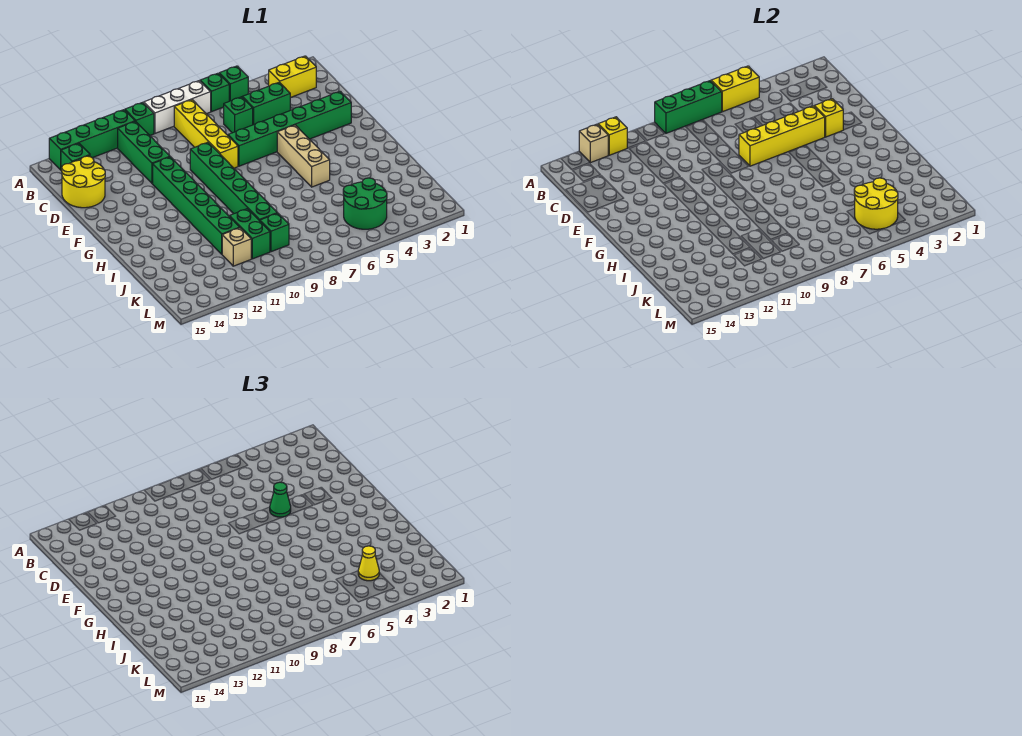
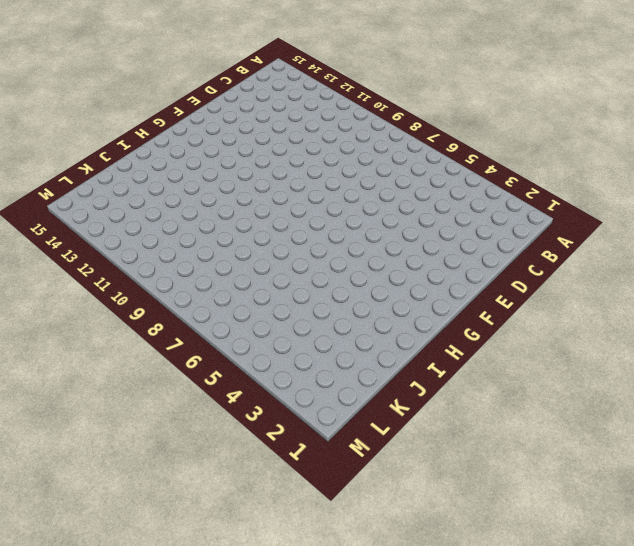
none -> green 1x1 brick [219,66,248,101]
none -> green 1x1 brick [200,73,229,112]
none -> white 1x3 brick [144,81,211,133]

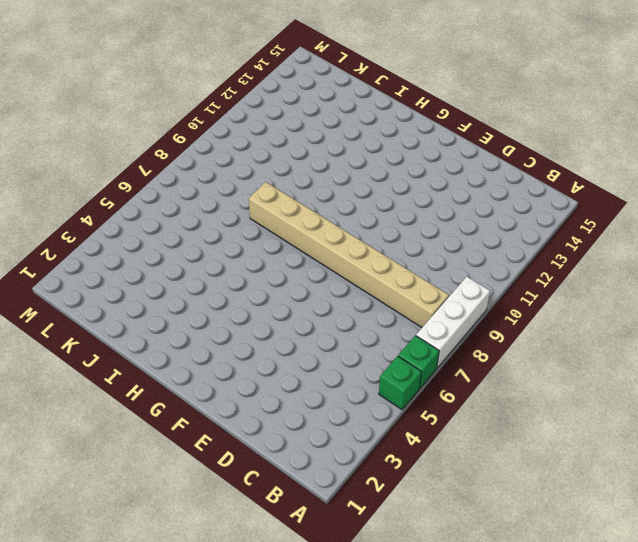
tan 1x8 brick [249,182,449,327] -> yellow 1x4 brick [174,100,238,168]
none -> green 1x1 brick [125,102,154,135]
none -> green 1x4 brick [49,110,135,170]
none -> yellow 1x2 brick [269,56,316,98]

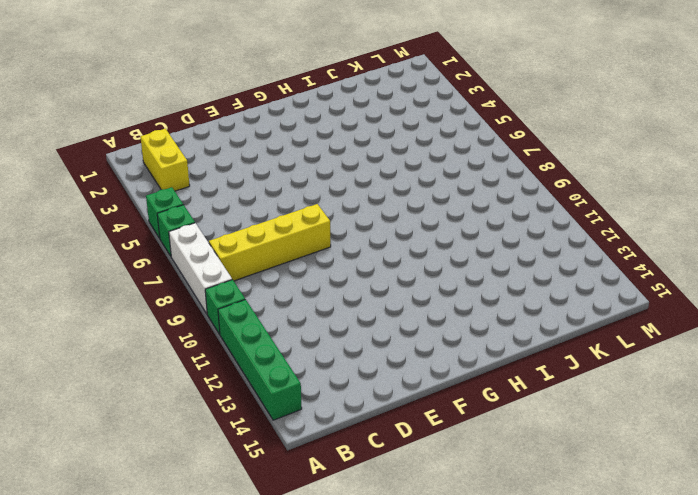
none -> green 1x3 brick [118,122,170,183]
none -> green 1x1 brick [61,143,90,171]
none -> green 1x2 brick [242,82,290,125]

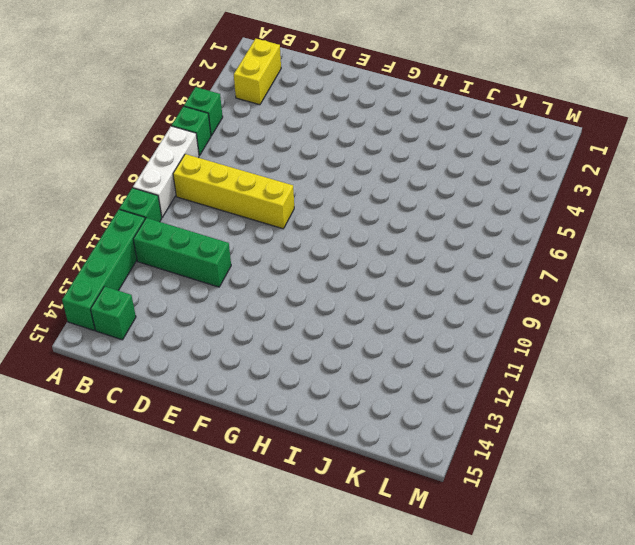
none -> green 1x2 brick [242,82,290,125]
none -> green 1x1 brick [224,97,253,133]
none -> yellow 2x2 round brick [62,156,105,208]

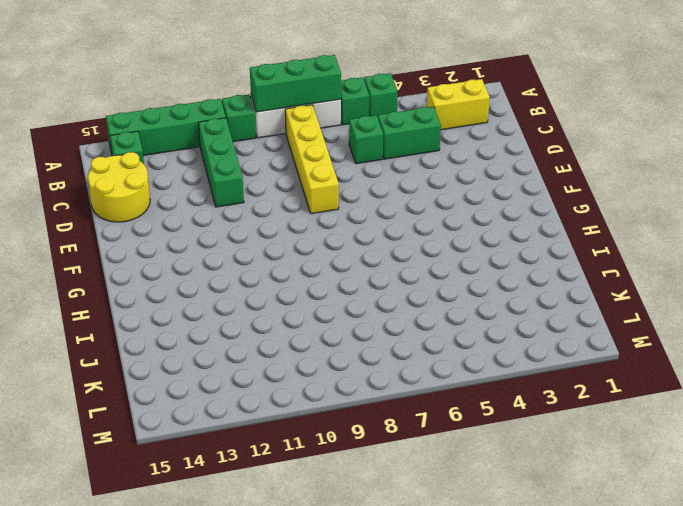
none -> green 1x6 brick [228,91,351,166]
none -> green 1x6 brick [190,142,277,221]
none -> green 1x6 brick [153,157,240,254]

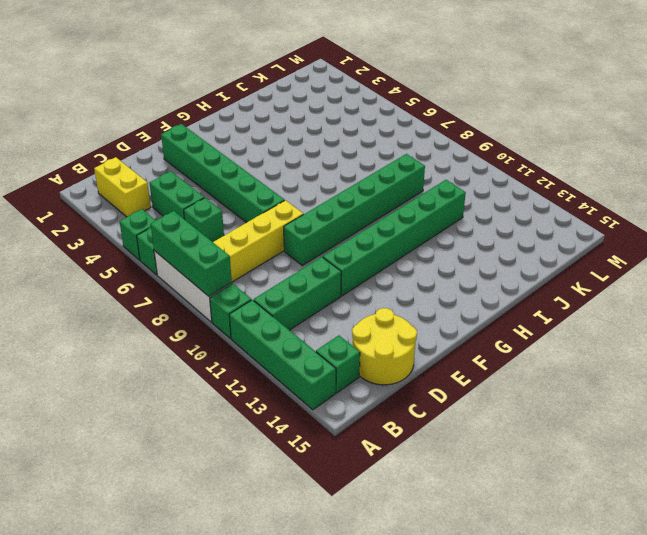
none -> tan 1x3 brick [277,125,330,187]
none -> green 1x2 brick [230,209,270,259]
none -> green 2x2 round brick [343,178,387,229]

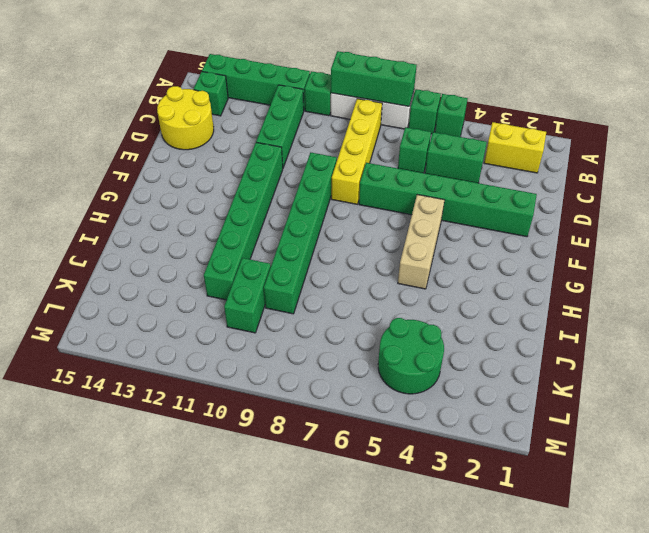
none -> green 1x1 brick [260,213,289,252]
none -> tan 1x1 brick [222,228,251,266]
none -> yellow 1x2 brick [711,66,759,112]

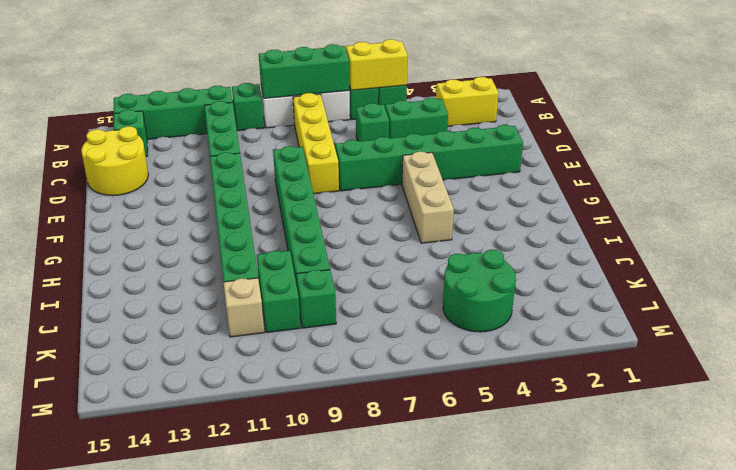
none -> yellow 1x1 brick [598,117,627,155]
none -> tan 1x1 brick [579,124,608,163]
none -> yellow 1x1 brick [814,99,843,137]

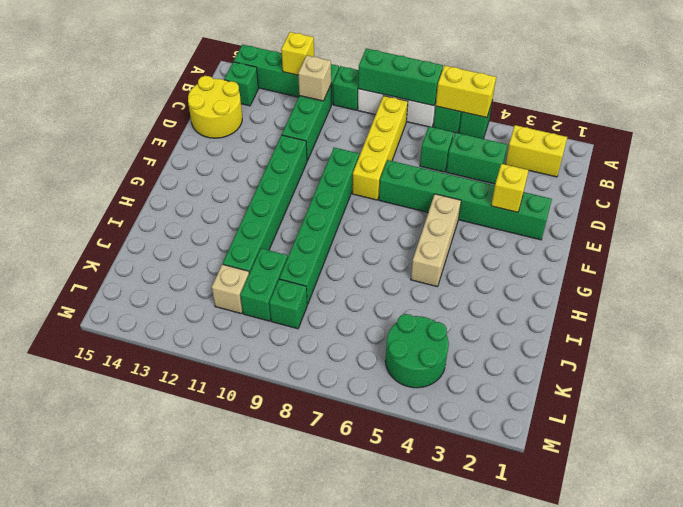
tan 1x1 brick [298,55,331,101] -> tan 1x1 brick moved to [579,124,608,163]
none -> yellow 1x4 brick [739,106,825,166]
none -> yellow 2x2 round brick [854,178,898,229]
none -> green 1x1 cone [270,482,291,517]

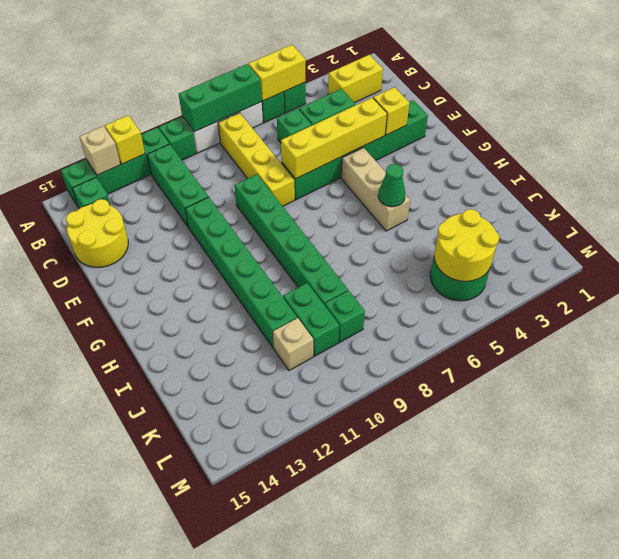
green 1x1 cone [378,164,405,207] -> green 1x1 cone moved to [270,482,291,517]
none -> yellow 1x1 cone [358,546,379,581]

